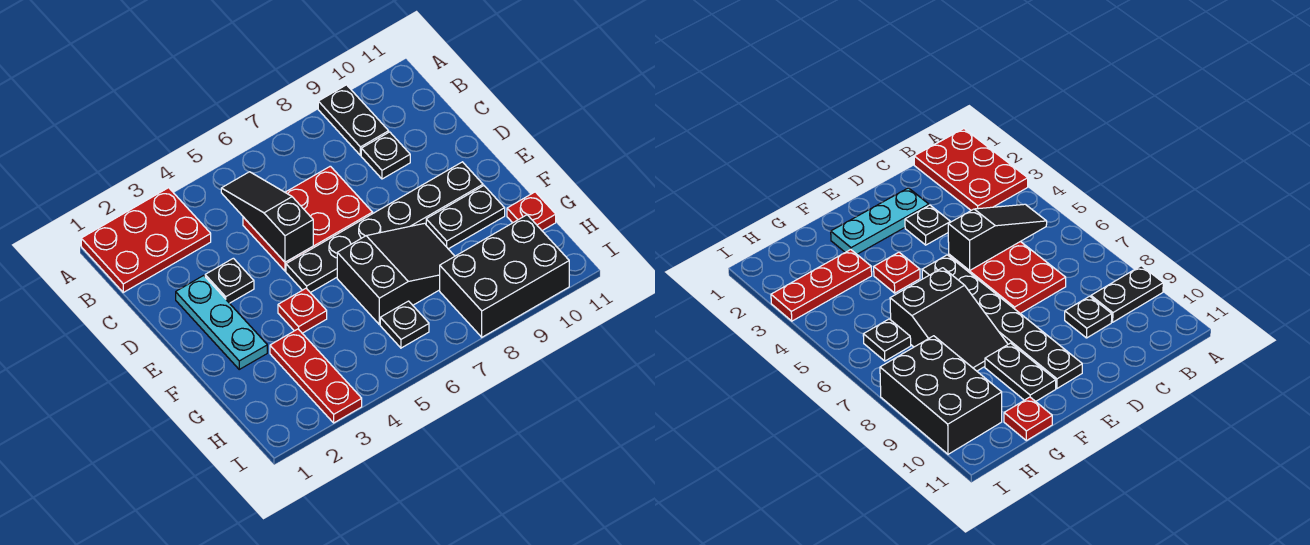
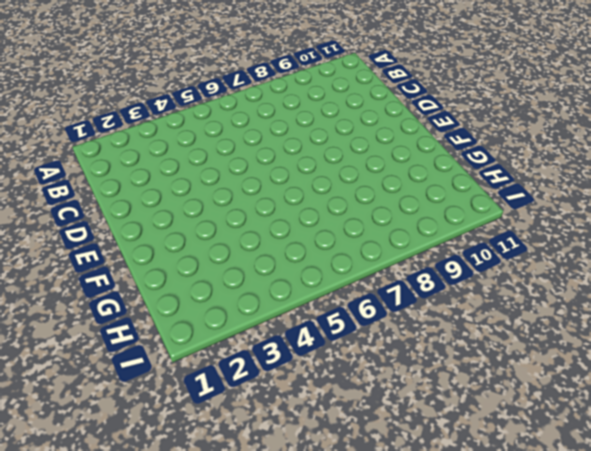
none -> red 2x3 plate [81,188,211,292]
none -> black 1x2 plate [318,85,389,155]
none -> red 2x3 plate [243,166,373,271]

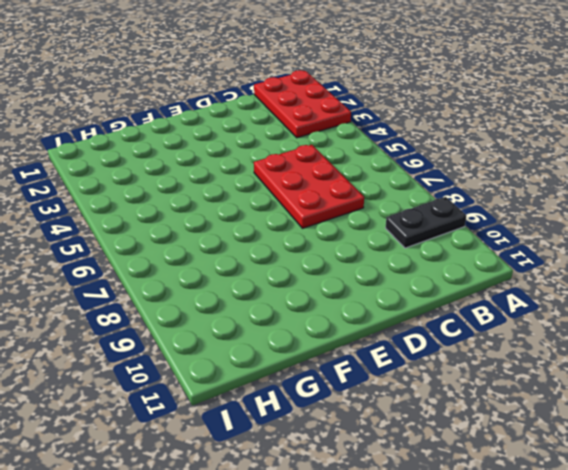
none -> black 1x1 plate [361,132,410,179]
none -> cyan 1x3 plate [176,275,267,369]
none -> black 1x1 plate [205,258,254,303]

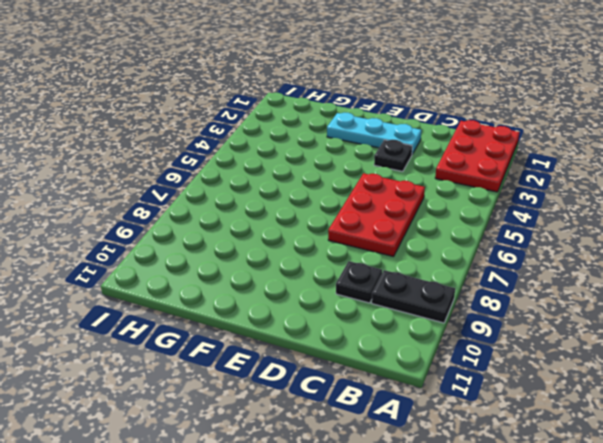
none -> black 1x6 plate [286,162,483,293]
none -> red 1x1 plate [278,288,327,333]
none -> black 2x3 slope [337,223,455,325]

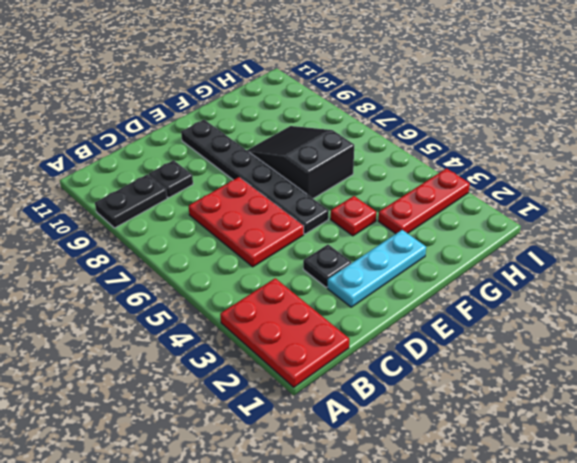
none -> black 1x2 plate [426,186,505,249]
none -> red 1x1 plate [507,192,556,230]
none -> black 1x1 plate [380,301,429,348]

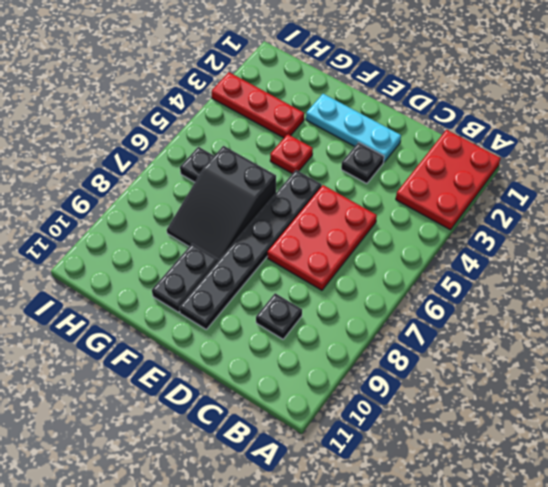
none -> black 1x2 plate [318,85,389,155]
none -> red 1x1 plate [507,192,556,230]
none -> black 2x3 brick [440,215,569,337]

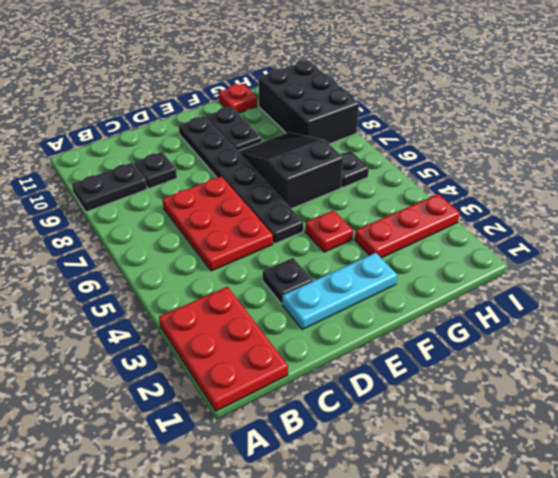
none -> black 1x3 slope [221,172,313,262]

